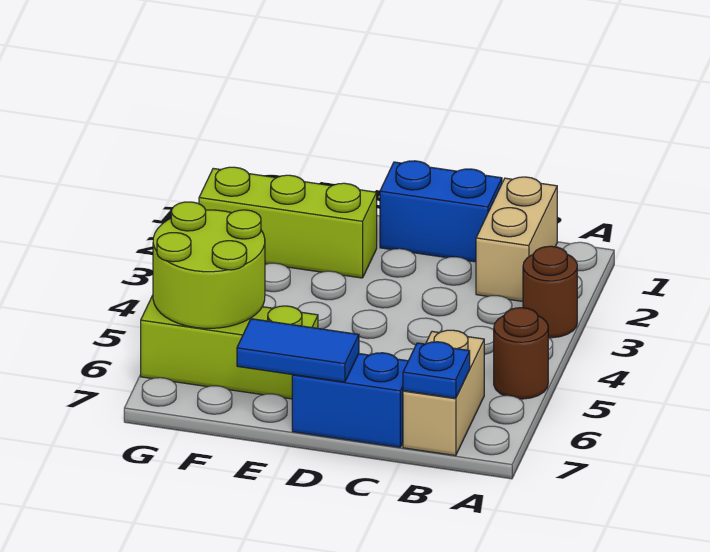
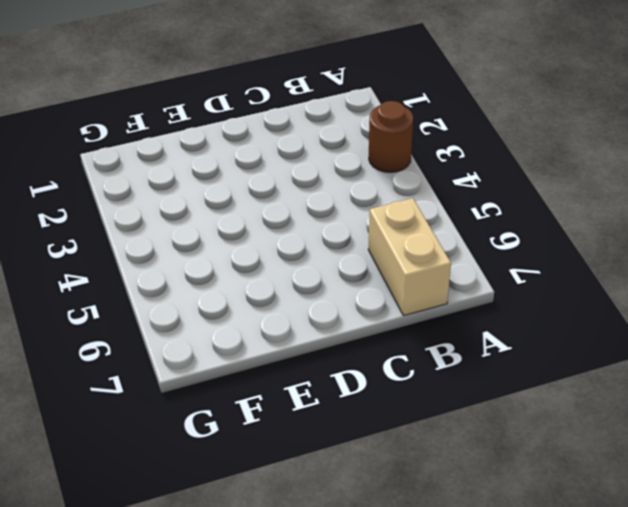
none -> brown 1x1 round brick [494,308,548,399]
none -> tan 1x2 brick [476,177,557,301]

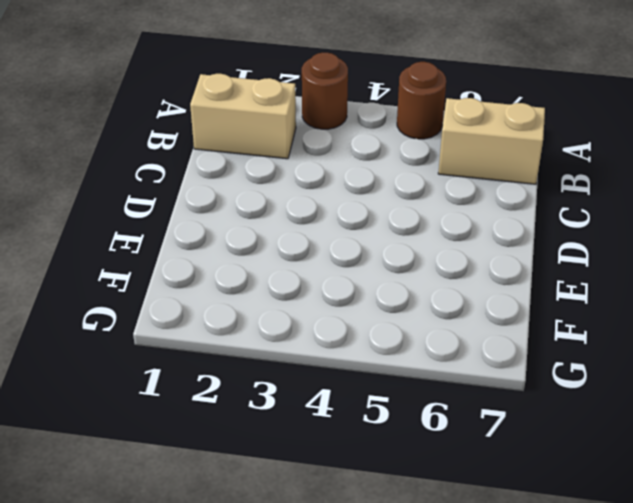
none -> blue 1x2 brick [380,161,502,262]
none -> blue 1x2 brick [292,353,408,447]

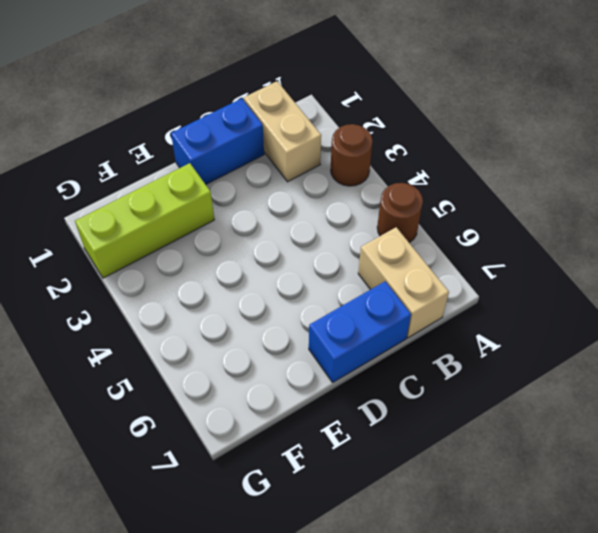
none -> lime 1x3 brick [141,295,318,399]
none -> blue 1x1 plate [403,342,470,398]

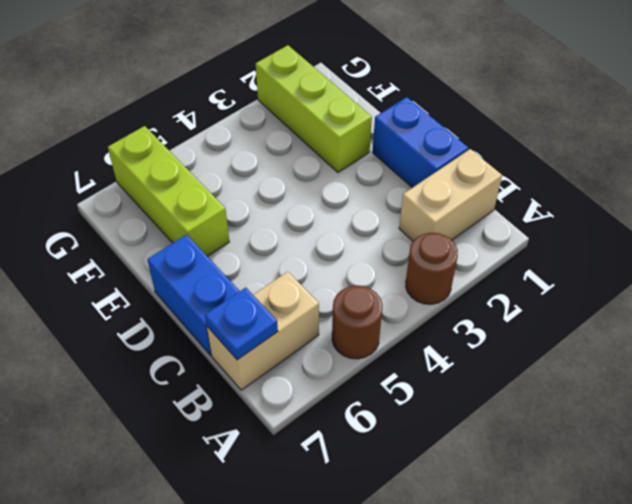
none -> blue 1x2 tile [237,319,359,382]
none -> lime 2x2 round brick [153,202,265,328]

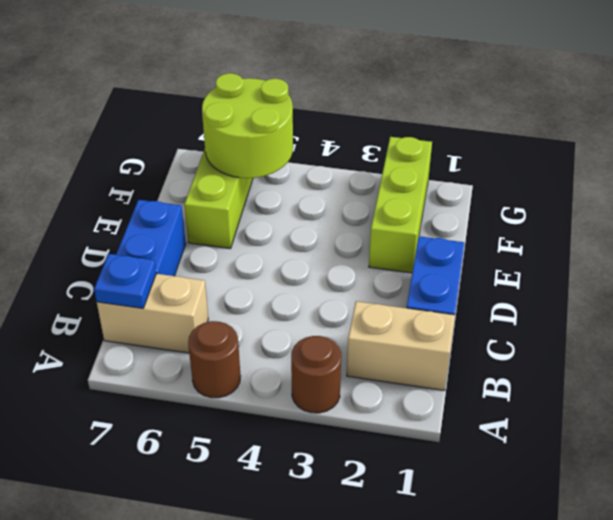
none -> blue 1x2 tile [237,319,359,382]

